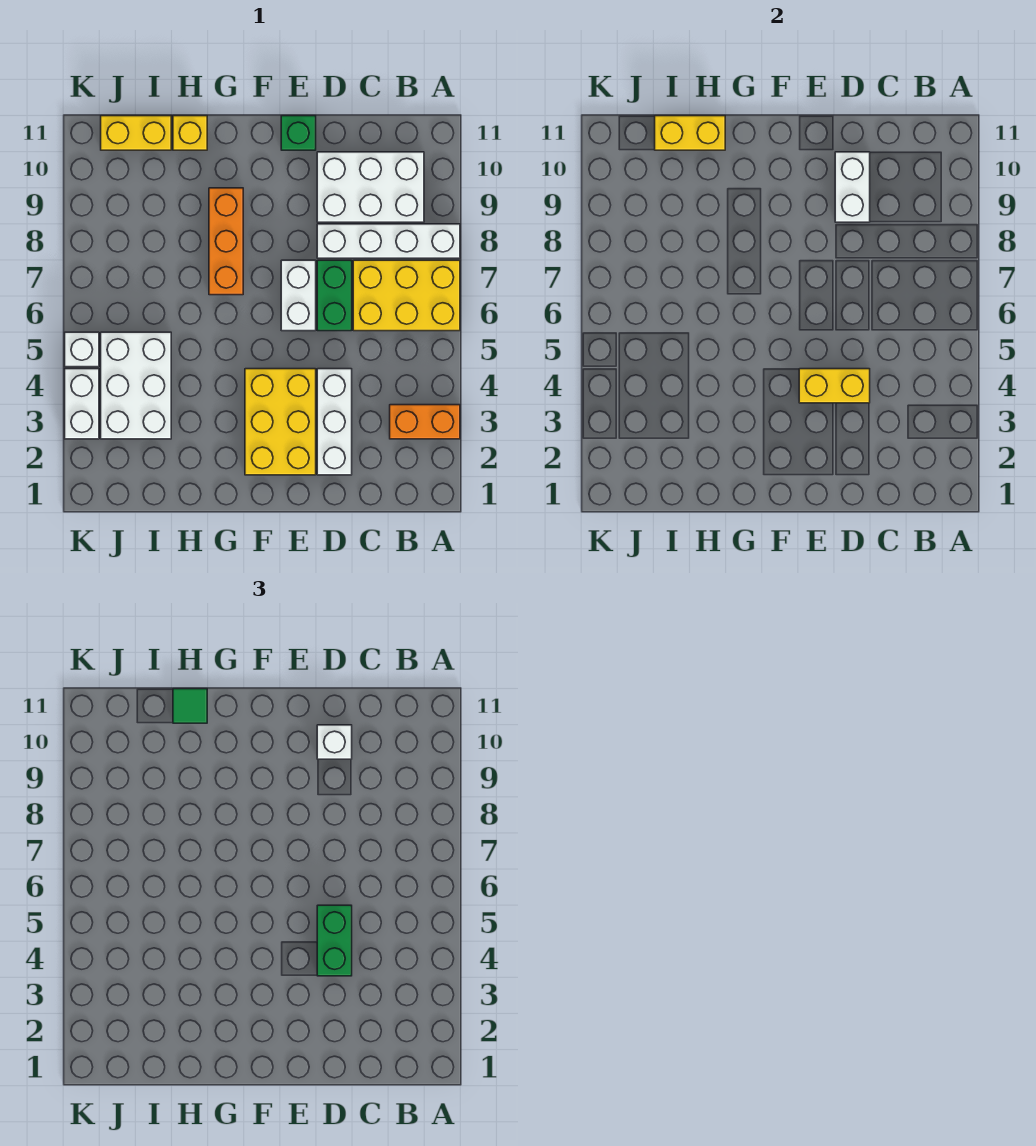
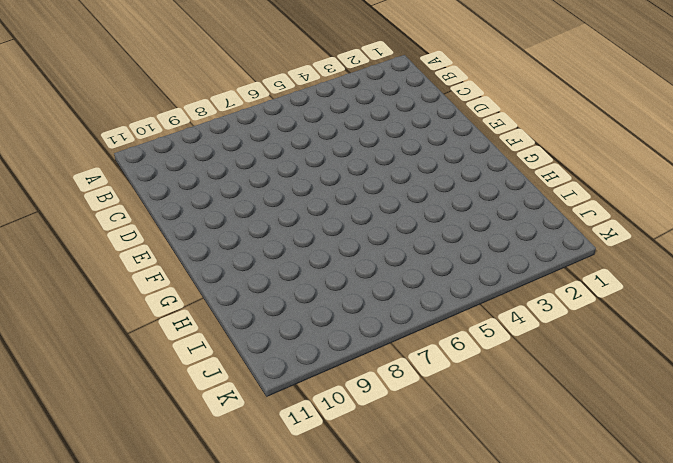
none -> orange 1x2 brick [390,405,460,439]
none -> yellow 2x3 brick [353,260,460,331]
none -> white 1x4 brick [317,224,460,258]

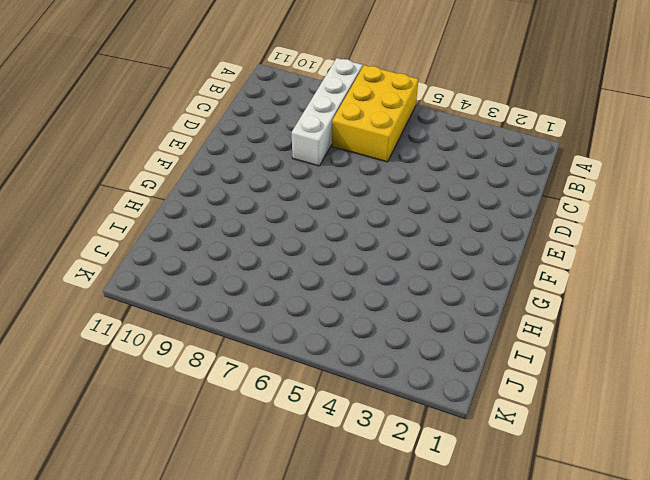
none -> orange 1x2 brick [390,405,460,439]
none -> white 2x3 brick [317,152,424,222]
none -> white 1x3 brick [317,369,352,475]

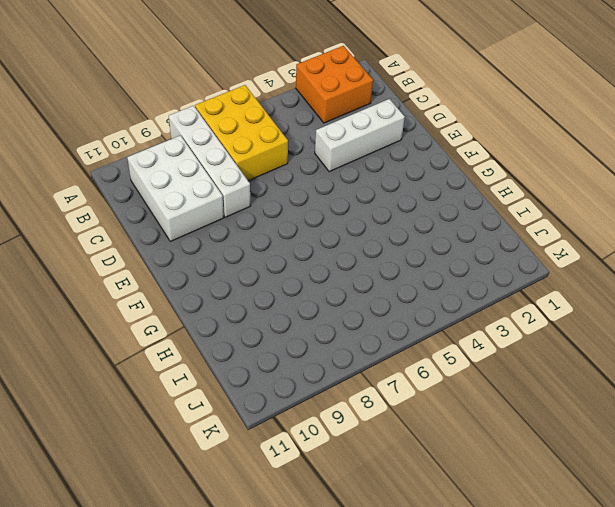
orange 2x2 brick [296,46,373,123] -> orange 1x2 brick [390,405,460,439]
none -> green 1x2 brick [317,260,352,331]
none -> yellow 2x3 brick [245,369,316,475]
none -> white 1x2 brick [281,260,316,331]

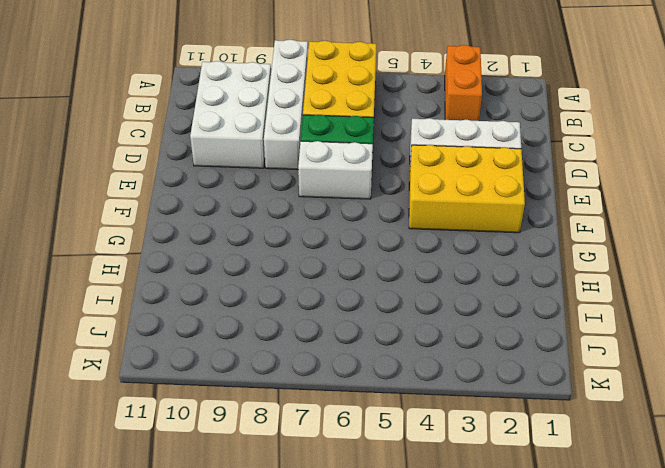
none -> green 1x1 brick [281,116,316,150]
none -> orange 1x3 brick [209,188,243,295]
none -> yellow 1x1 brick [173,116,207,150]

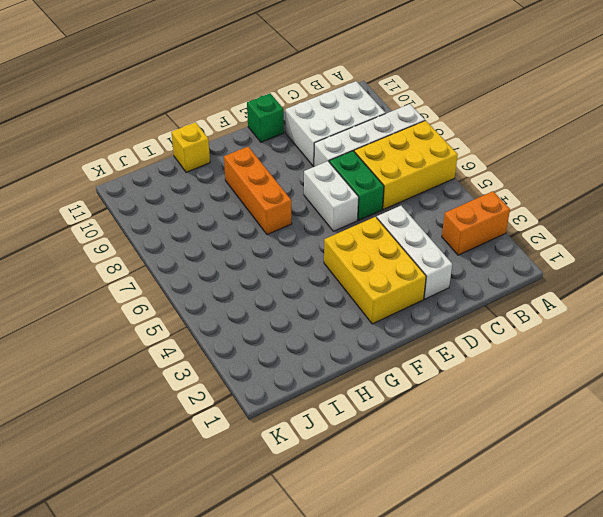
none -> white 2x3 brick [101,332,171,439]
none -> yellow 1x2 brick [101,116,171,150]
none -> white 1x2 brick [65,369,99,439]

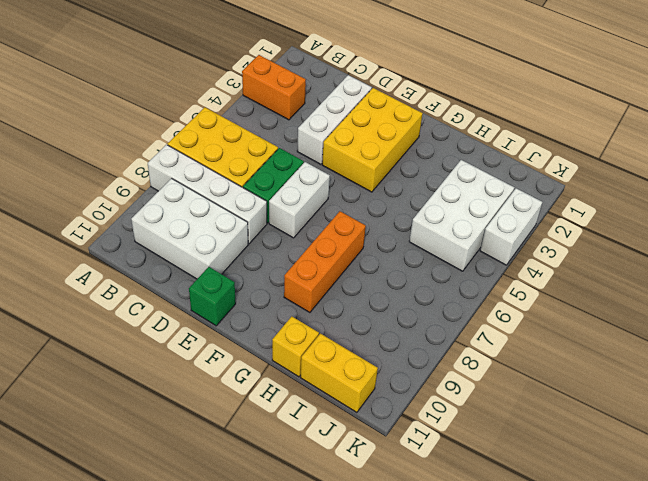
none -> white 1x1 brick [65,332,99,367]
none -> yellow 1x2 brick [799,369,870,403]
none -> white 1x2 brick [835,152,870,222]

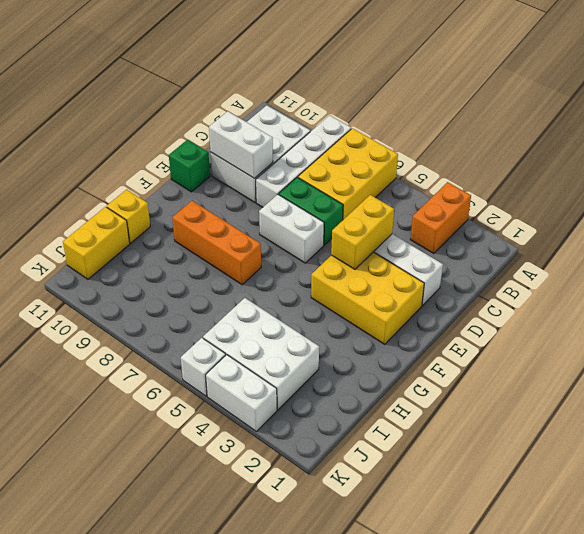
none -> yellow 1x2 brick [655,116,725,150]
none -> green 1x2 brick [317,905,352,976]
none -> white 1x1 brick [317,725,352,759]

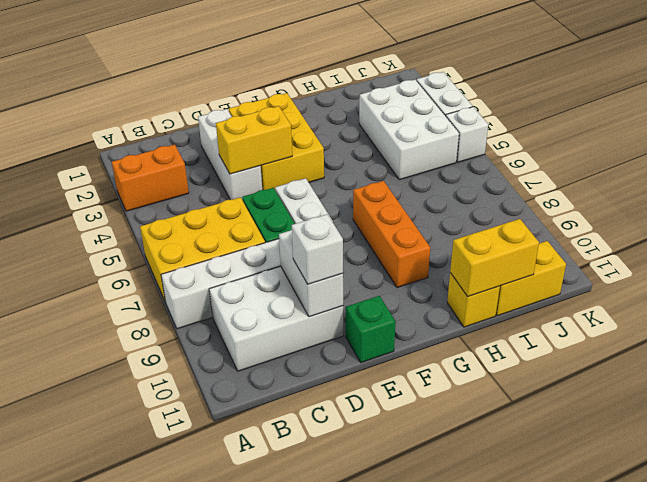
none -> green 1x2 brick [317,905,352,976]
none -> green 1x1 tile [173,689,207,723]

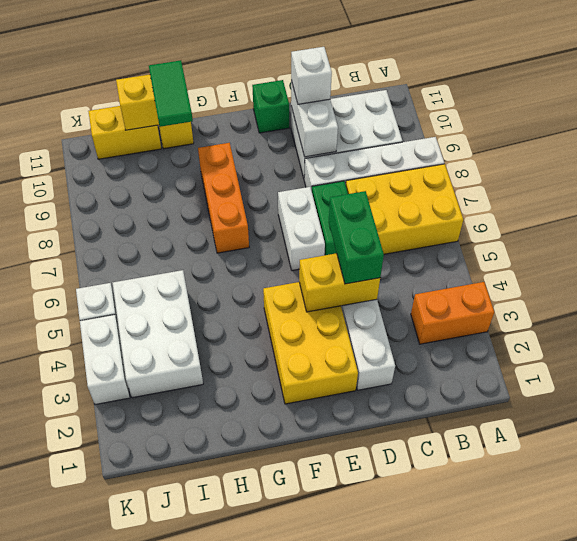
green 1x2 tile [149,60,193,127] -> green 1x1 tile [173,689,207,723]

